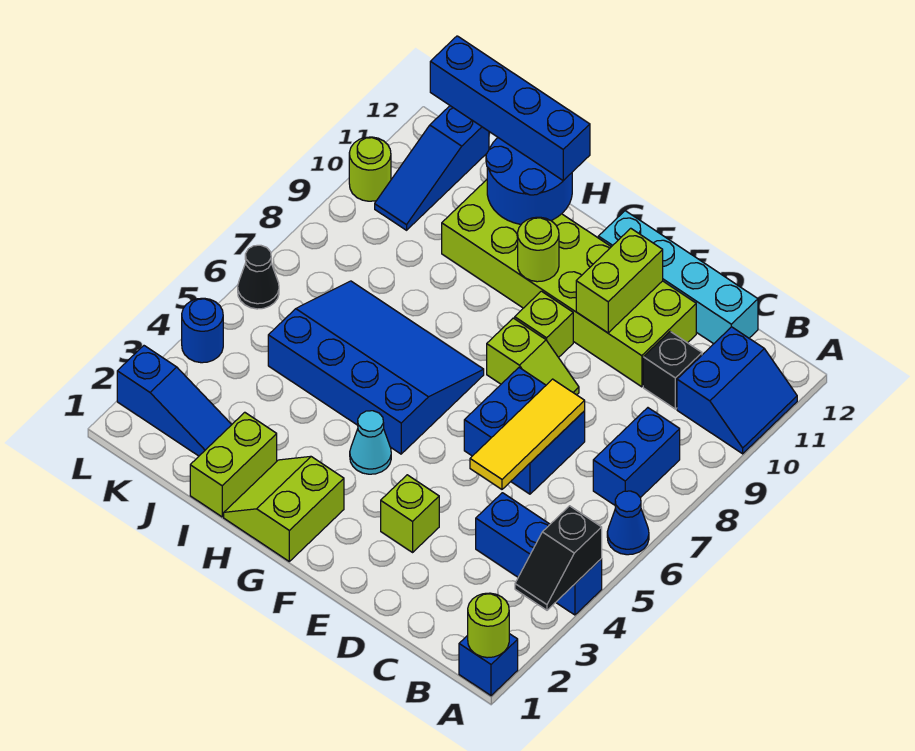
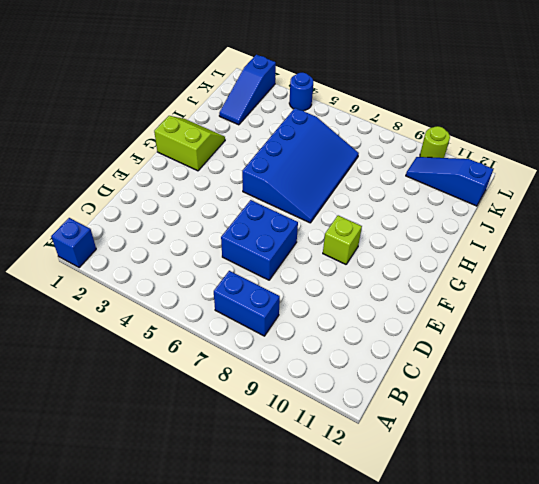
none -> blue 1x3 brick [476,493,602,615]
none -> blue 1x1 cone [607,491,649,555]
none -> blue 2x2 slope [677,327,797,454]

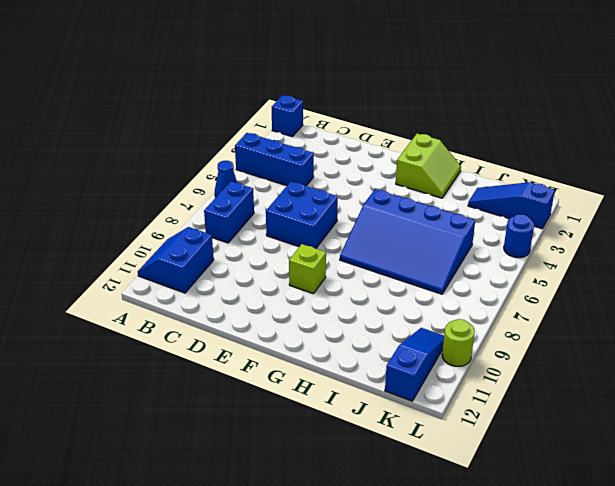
none -> black 1x1 brick [643,332,702,409]
none -> cyan 1x4 brick [598,211,758,344]
none -> lime 2x6 brick [442,180,696,387]

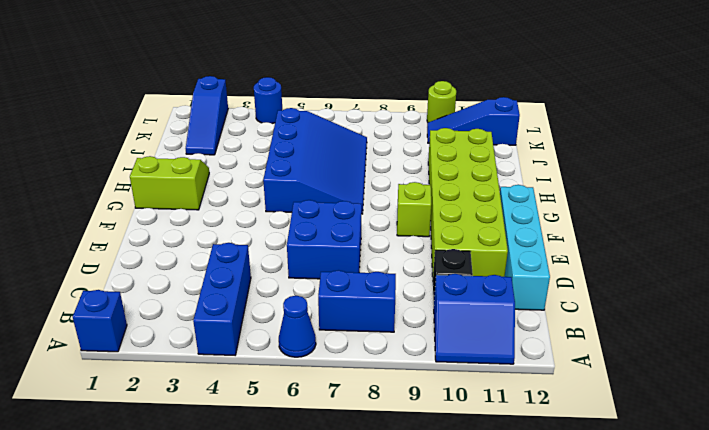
none -> lime 1x1 brick [381,475,439,552]
none -> lime 1x2 slope [487,318,579,395]
none -> cyan 1x1 cone [350,411,391,474]

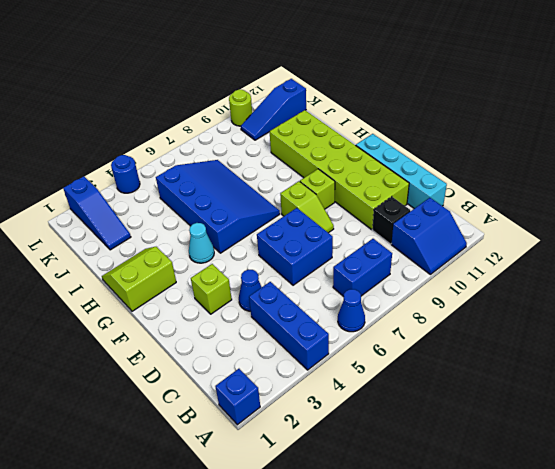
blue 1x1 cone [239,270,262,311] -> none
none -> lime 1x2 brick [190,412,277,517]
none -> black 1x1 cone [238,245,279,309]
none -> lime 1x1 round brick [468,593,509,658]

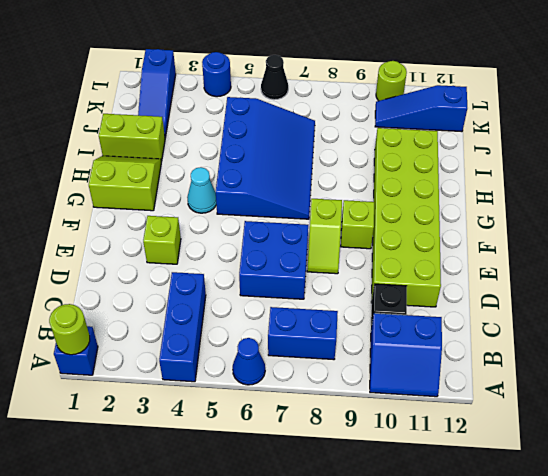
none -> cyan 1x4 brick [598,211,758,344]
none -> black 1x2 slope [515,506,602,610]
none -> yellow 1x3 tile [470,379,585,489]

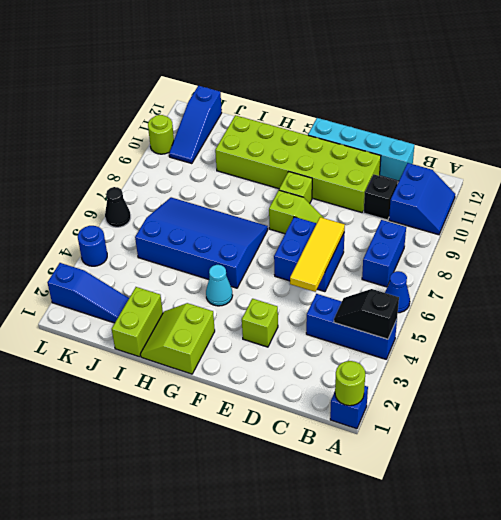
black 1x2 slope [334,289,399,339] -> black 1x2 slope turned to [515,506,602,610]
none -> lime 1x2 brick [576,228,663,333]
none -> lime 1x1 round brick [518,217,559,282]
none -> blue 2x2 round brick [486,138,572,224]

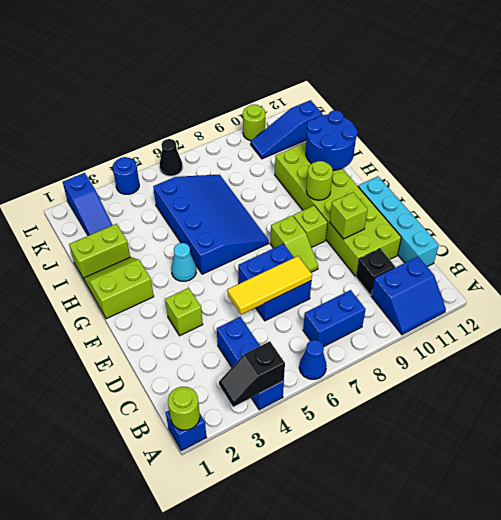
lime 1x1 brick [330,192,368,239] -> lime 1x2 brick [576,228,663,333]
none -> blue 1x4 brick [430,36,590,181]

